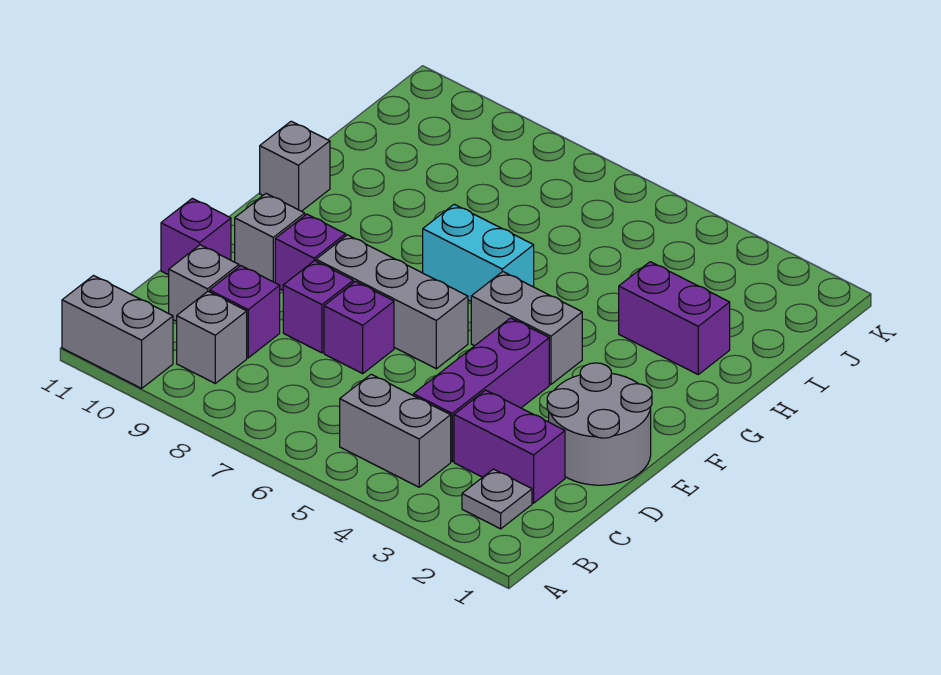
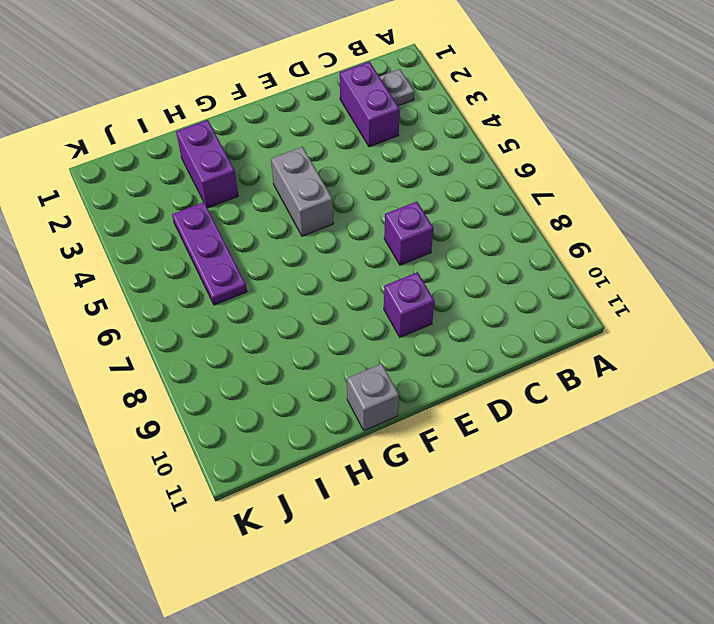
purple 1x3 plate [172,202,247,305] -> none
none -> grey 1x2 brick [62,276,173,388]
none -> grey 1x2 brick [340,374,451,487]
none -> grey 1x1 brick [177,291,247,383]

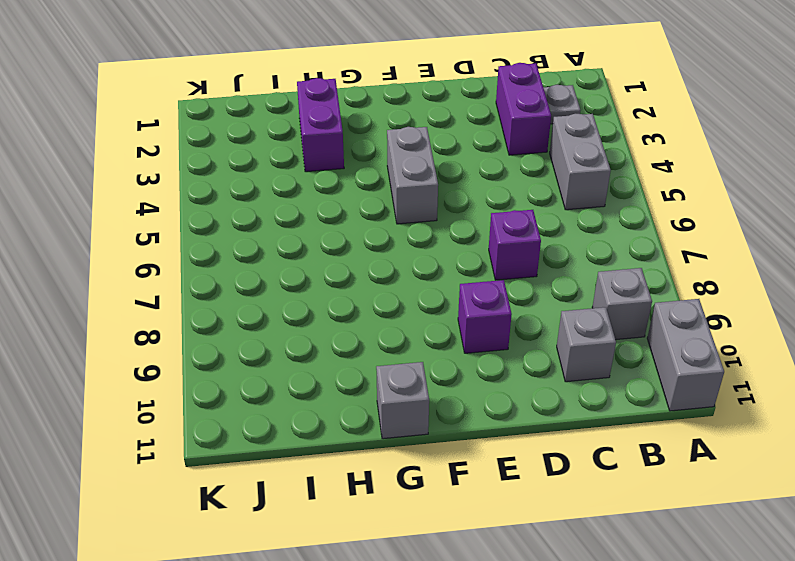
none -> purple 1x3 brick [413,318,549,461]
none -> purple 1x1 brick [210,266,280,358]
none -> grey 2x2 round brick [547,363,652,485]

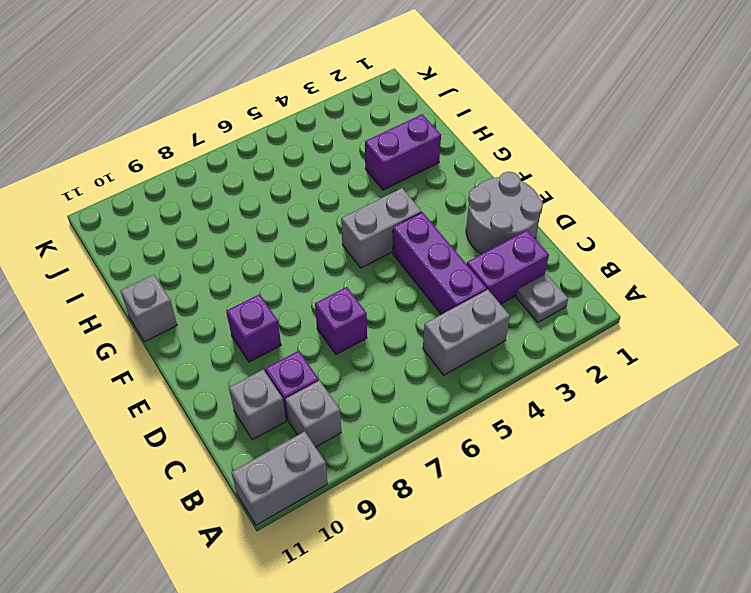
none -> purple 1x1 brick [283,261,353,353]
none -> purple 1x1 brick [161,198,231,275]
none -> grey 1x3 brick [316,235,468,369]

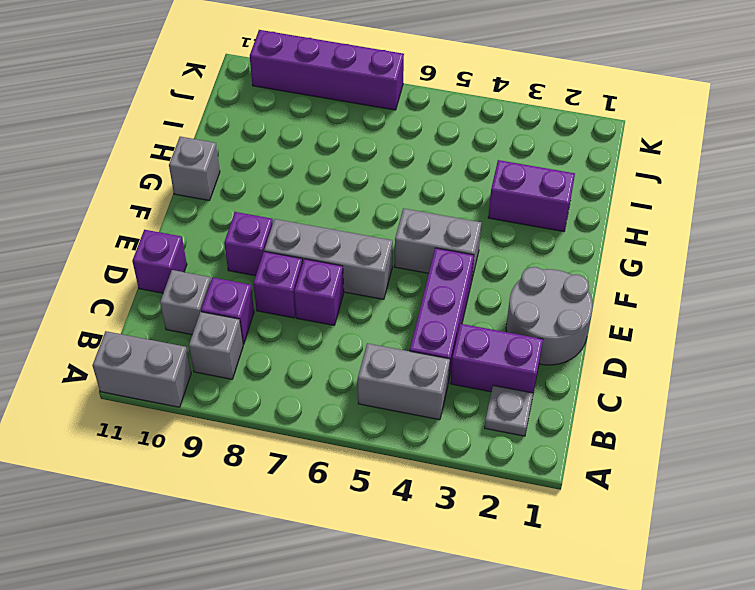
purple 1x4 brick [250,30,404,110] -> none
none -> grey 1x1 brick [235,194,305,283]
none -> cyan 1x2 brick [423,204,534,301]

